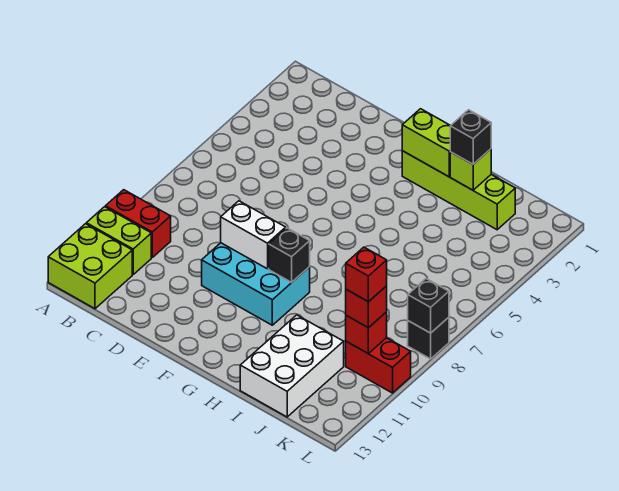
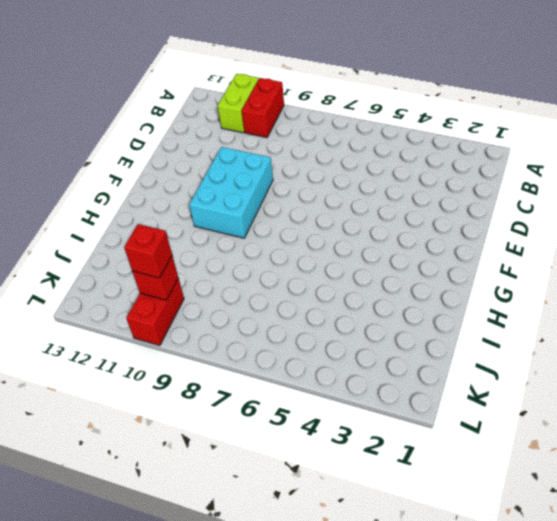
none -> lime 2x2 brick [48,224,132,309]
none -> lime 1x4 brick [402,151,515,230]
none -> white 2x3 brick [240,315,344,417]

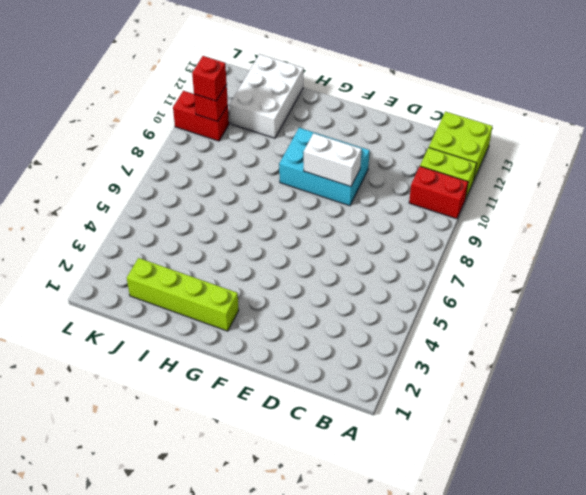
none -> black 1x1 brick [408,317,449,359]
none -> lime 1x2 brick [402,109,451,177]
none -> black 1x1 brick [269,228,310,282]

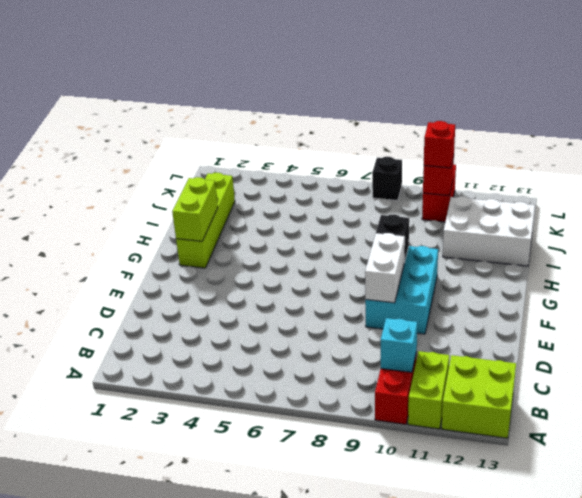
cyan 1x1 brick [381,318,417,372] -> none
none -> lime 1x1 brick [450,149,491,190]
none -> black 1x1 brick [408,279,449,333]
none -> black 1x1 brick [450,110,491,164]

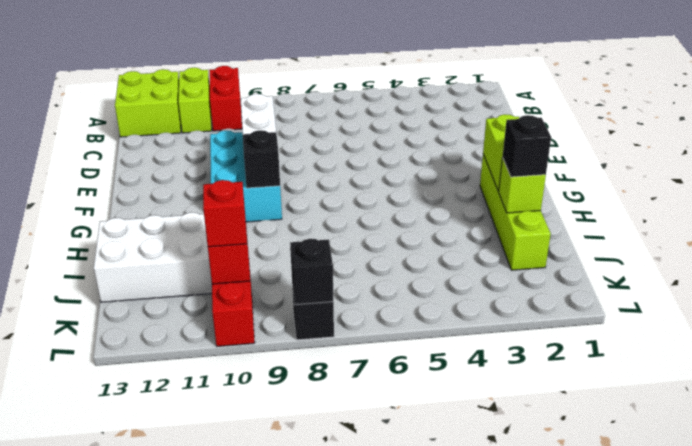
none -> red 1x1 brick [346,247,387,302]

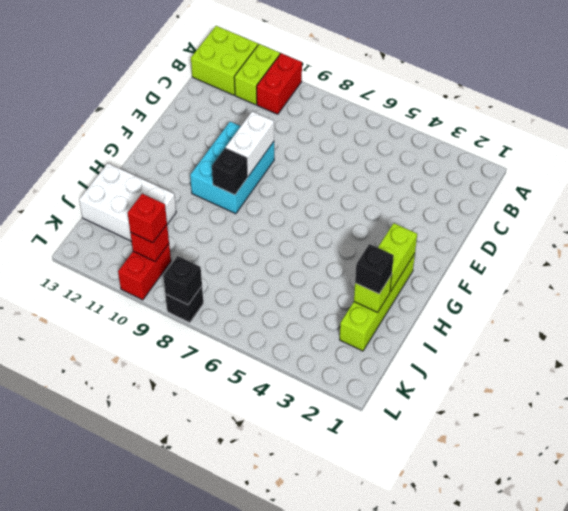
none -> red 1x1 brick [346,247,387,302]

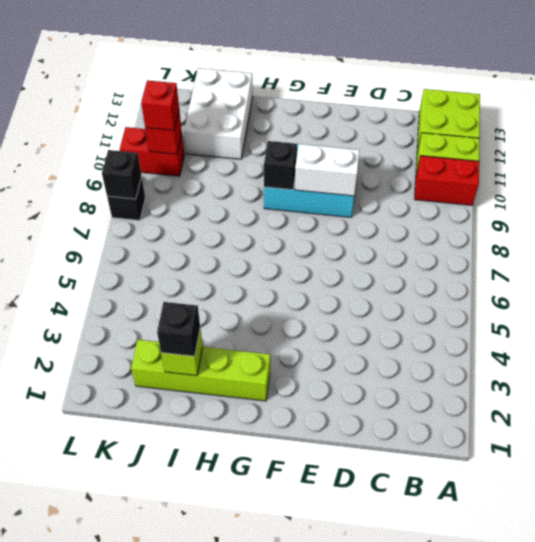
none -> lime 1x2 brick [402,109,451,177]
none -> red 1x1 brick [346,247,387,302]

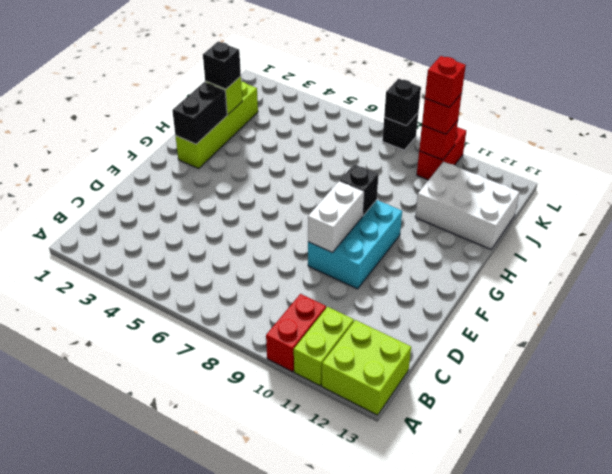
black 1x2 brick [172,82,227,144] -> lime 1x2 brick [402,109,451,177]

